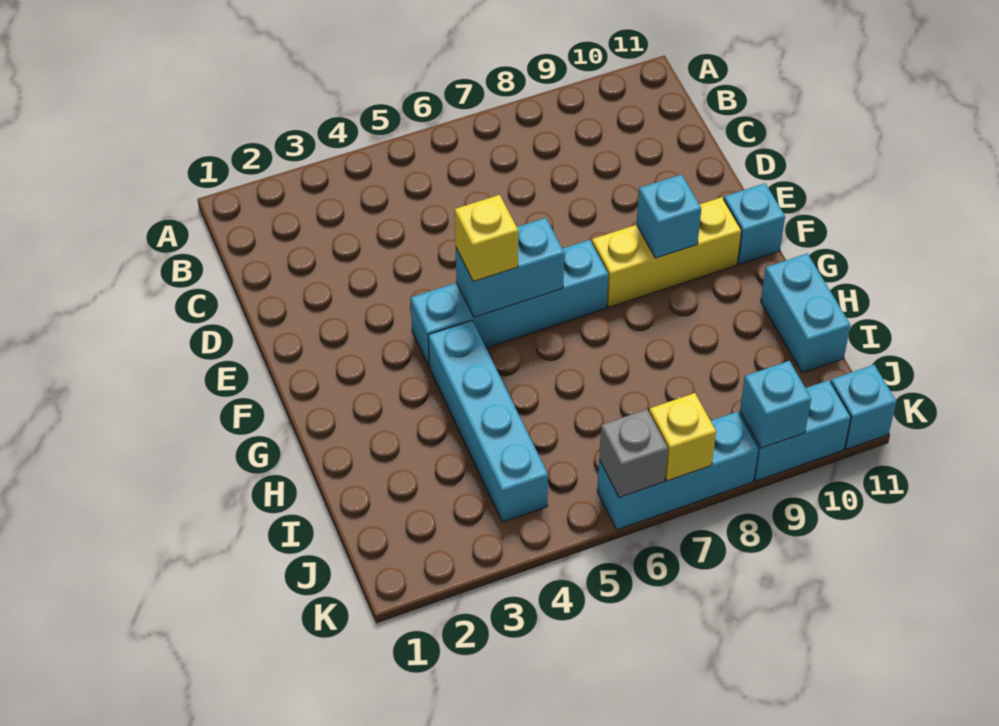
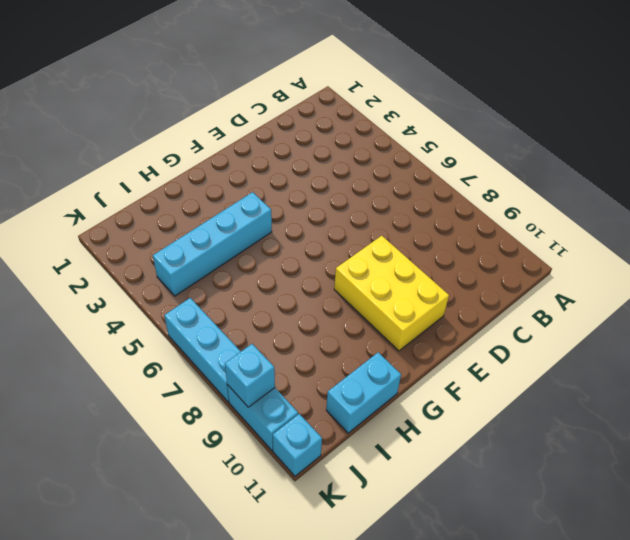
yellow 2x3 brick [334,236,449,351] -> yellow 1x3 brick [592,197,741,308]
none -> cyan 1x4 brick [410,240,608,367]
none -> cyan 1x1 brick [724,183,785,264]
none -> cyan 1x2 brick [456,218,564,317]

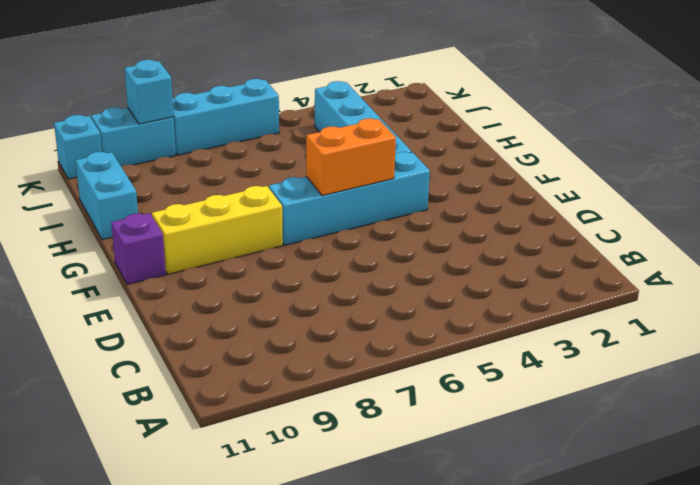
orange 1x2 brick [306,118,396,196] -> cyan 1x2 brick [456,218,564,317]
purple 1x1 brick [111,213,166,285] -> cyan 1x1 brick [724,183,785,264]
none -> cyan 1x1 brick [636,174,701,258]
none -> grey 1x1 brick [599,409,668,498]
none -> yellow 1x1 brick [649,393,716,481]

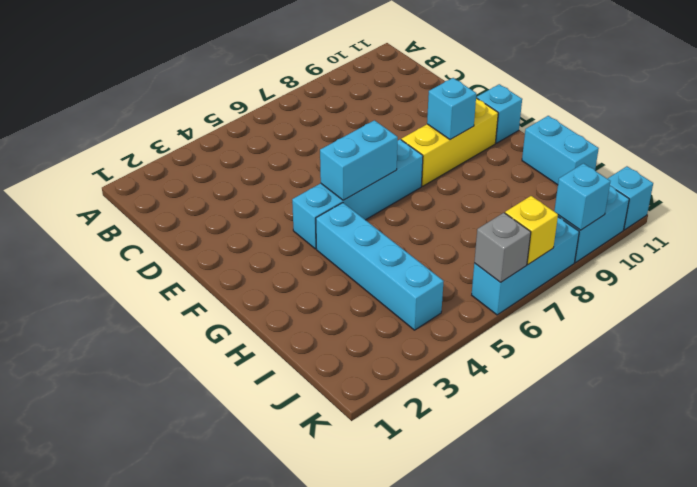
none -> yellow 1x1 brick [455,195,518,282]

